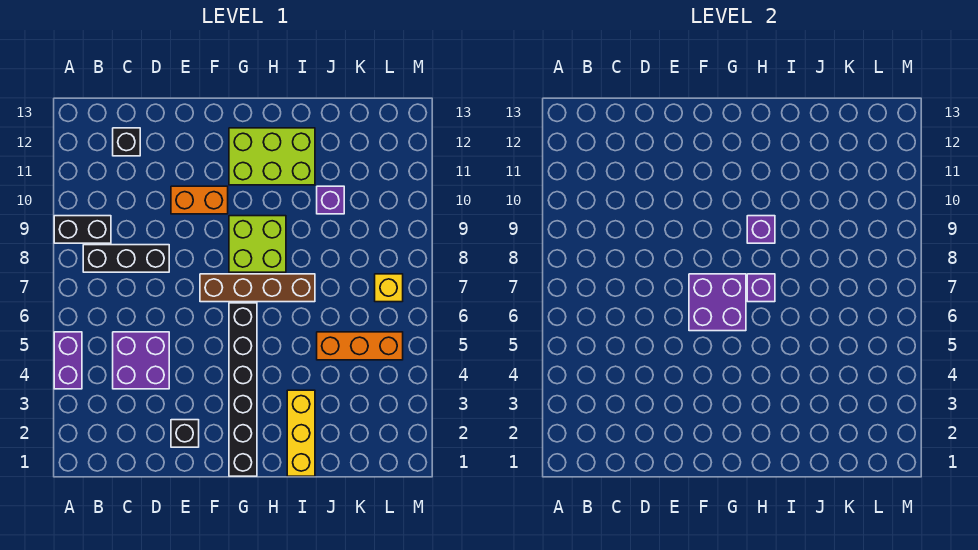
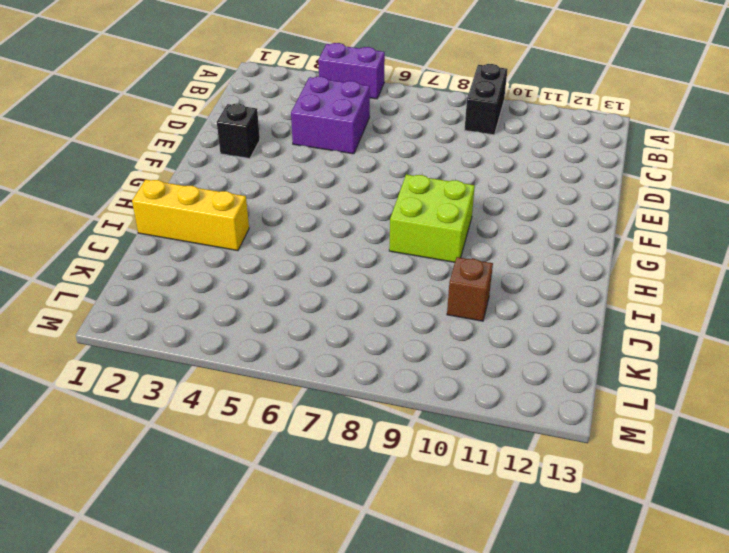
brown 1x1 brick [447,257,493,321] -> purple 1x1 brick [317,186,344,214]
none -> black 1x3 brick [83,245,169,272]
none -> black 1x1 brick [113,128,140,156]
none -> orange 1x2 brick [171,186,228,214]

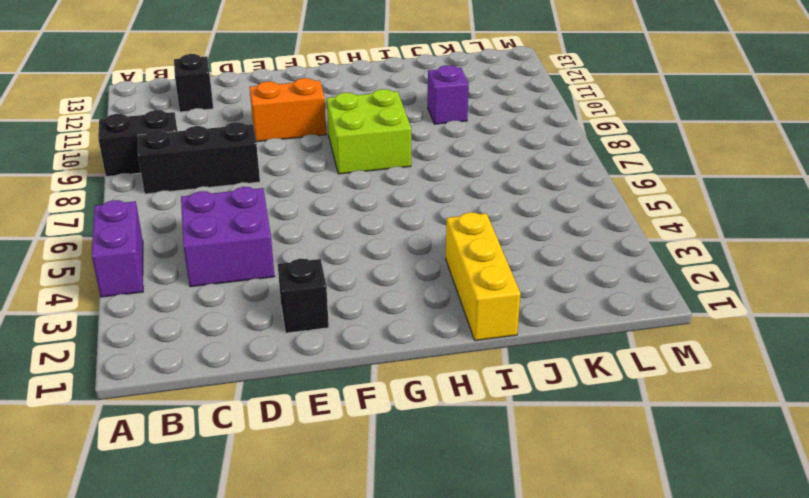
none -> brown 1x4 brick [200,274,315,302]
none -> black 1x6 brick [229,303,257,476]
none -> lime 2x3 brick [229,128,315,185]

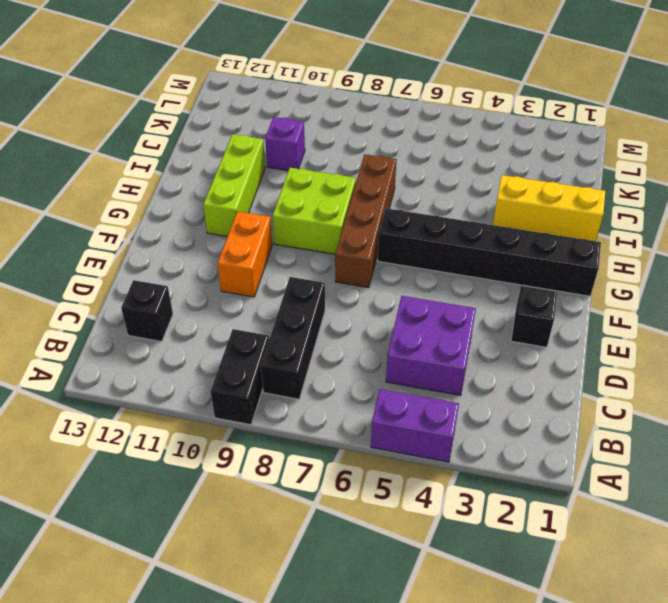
lime 1x3 brick [203,134,265,237] -> lime 2x3 brick [229,128,315,185]
none -> orange 1x3 brick [317,332,403,360]
none -> yellow 1x1 brick [375,274,403,302]
none -> purple 2x2 brick [689,274,746,331]

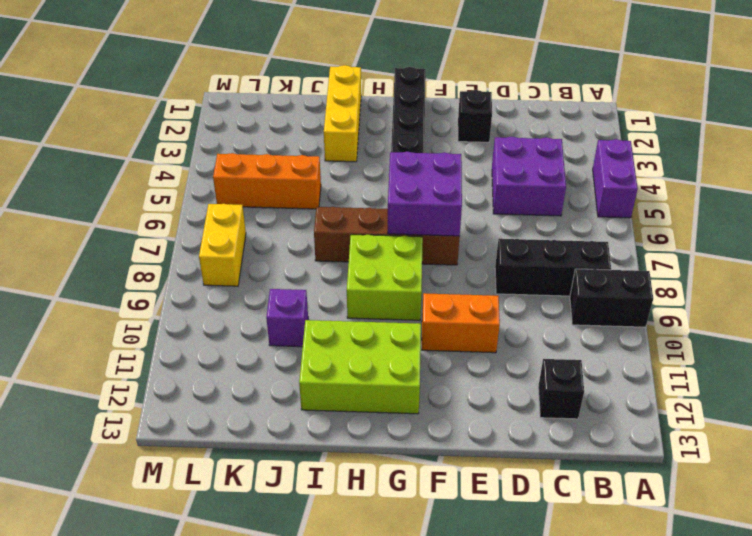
yellow 1x2 brick [199,204,246,286] -> yellow 1x1 brick [375,274,403,302]
none -> purple 1x1 brick [747,274,775,302]
none -> purple 1x1 brick [747,216,775,243]

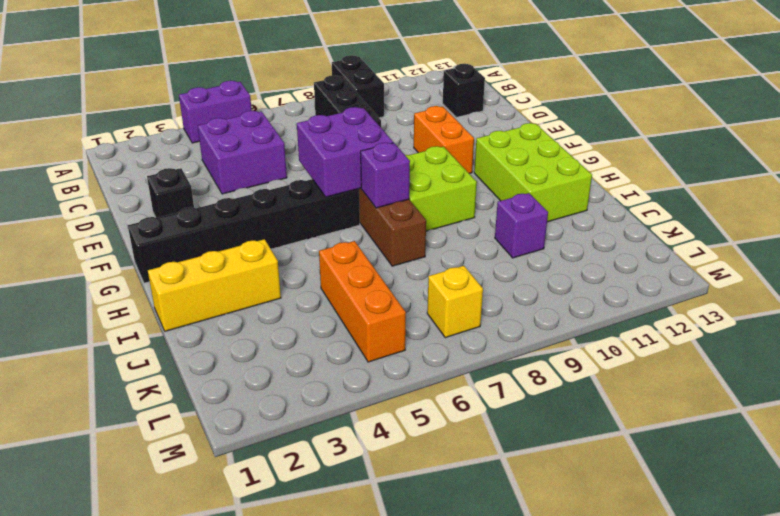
none -> purple 1x1 brick [747,216,775,243]

